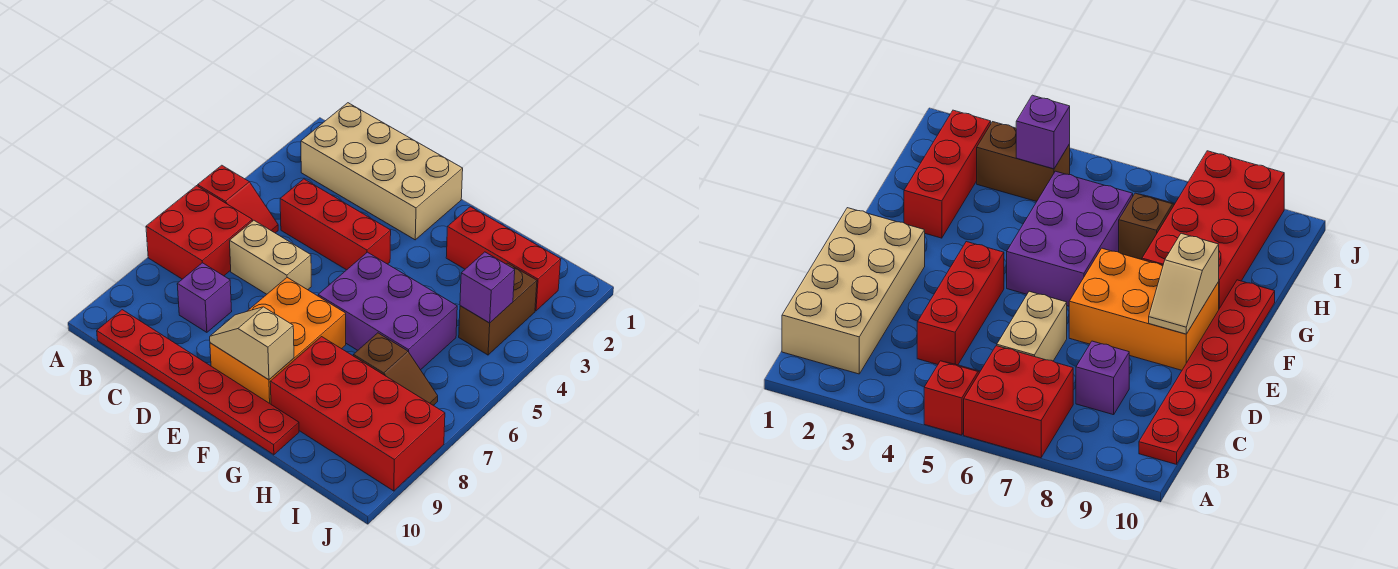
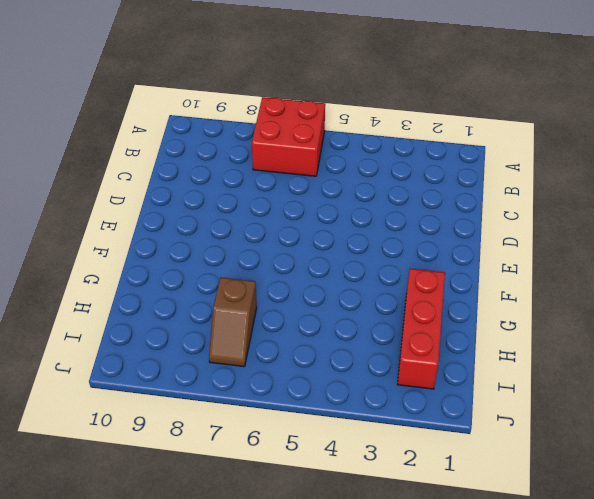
none -> red 1x2 slope [198,165,278,233]
none -> tan 2x4 brick [301,103,463,240]
none -> red 1x6 plate [97,310,299,455]

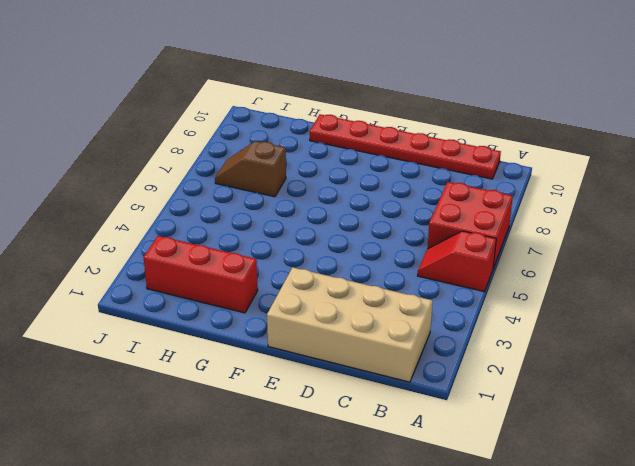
none -> red 1x3 brick [280,179,391,270]
none -> tan 1x2 brick [230,220,311,294]
none -> purple 1x1 brick [177,263,232,332]

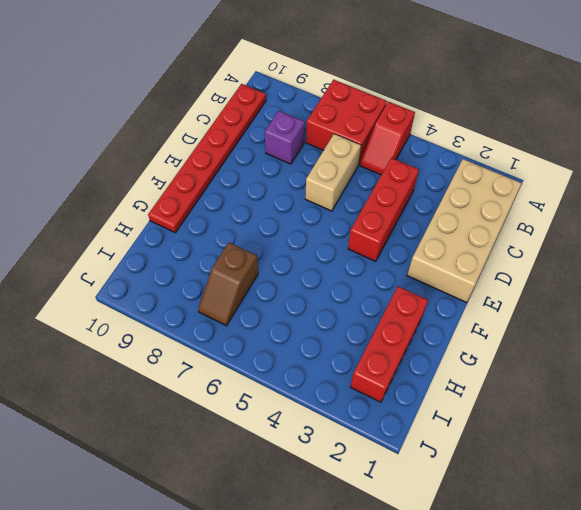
none -> orange 2x3 brick [210,278,346,404]
none -> purple 2x3 brick [318,252,457,370]
none -> red 2x4 brick [270,337,445,491]

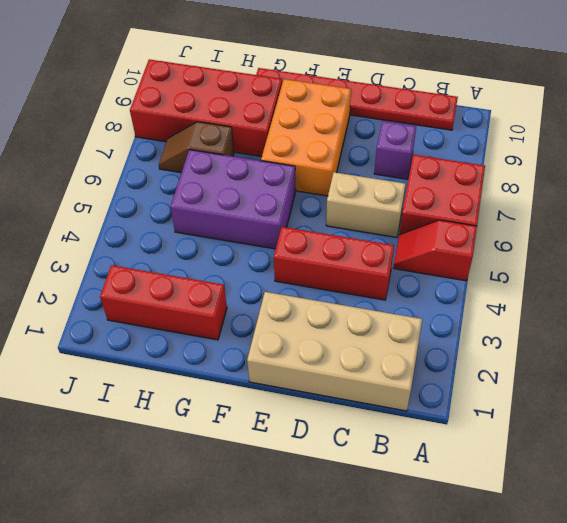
none -> brown 1x2 brick [459,263,537,355]
none -> tan 1x2 slope [210,307,294,380]
none -> purple 1x1 brick [460,252,515,323]

